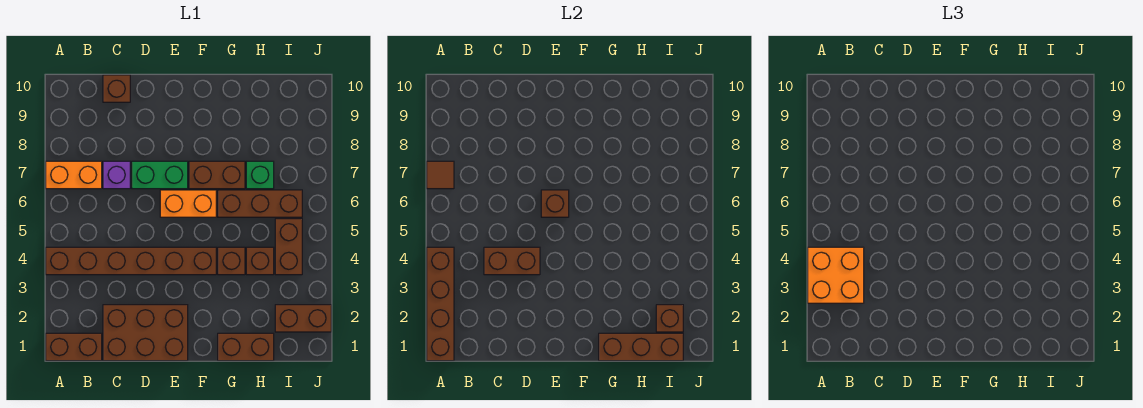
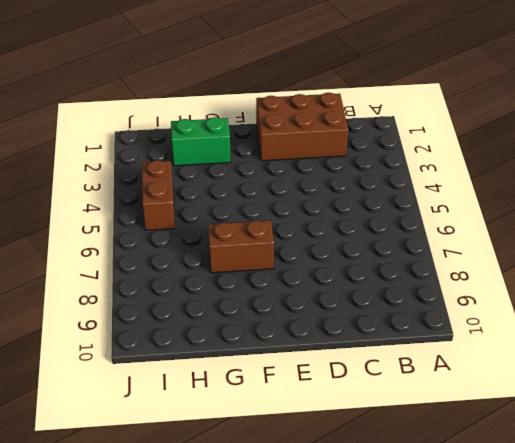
green 1x2 brick [171,117,231,166] -> green 1x2 brick moved to [132,161,188,189]
none -> brown 1x2 brick [46,333,102,361]
none -> brown 1x6 brick [46,247,216,275]
none -> orange 1x2 brick [46,161,102,189]

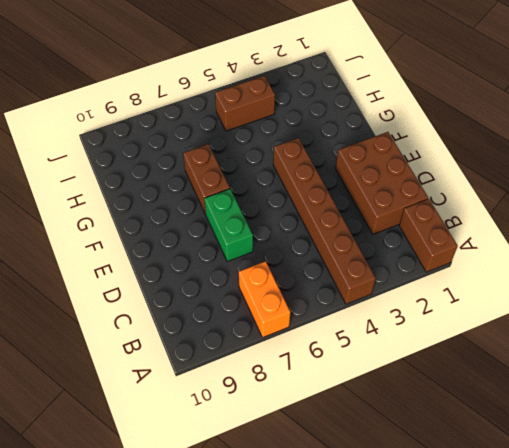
none -> purple 1x1 brick [103,161,130,189]
none -> brown 1x1 brick [103,75,130,102]
none -> orange 1x2 brick [160,190,216,217]

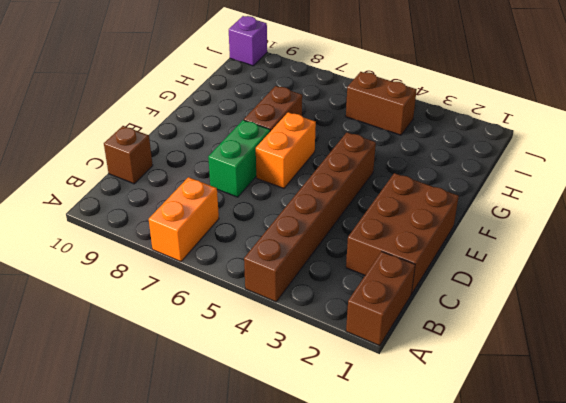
purple 1x1 brick [229,16,267,66] -> purple 1x1 brick moved to [103,161,130,189]
none -> brown 1x2 brick [218,333,274,361]
none -> brown 1x1 brick [218,247,245,275]
none -> brown 1x3 brick [218,190,302,217]

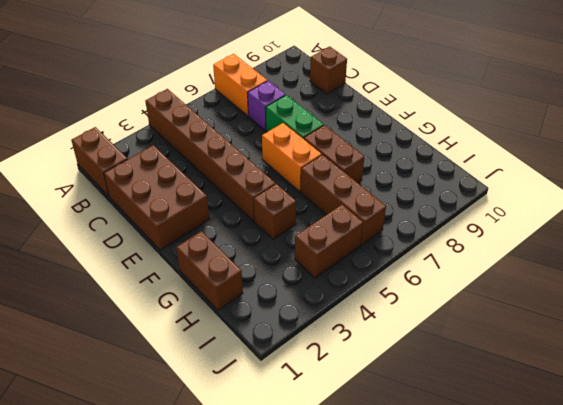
none -> brown 1x1 brick [246,247,274,275]
none -> green 1x1 brick [246,161,274,189]
none -> brown 1x2 brick [275,305,331,332]

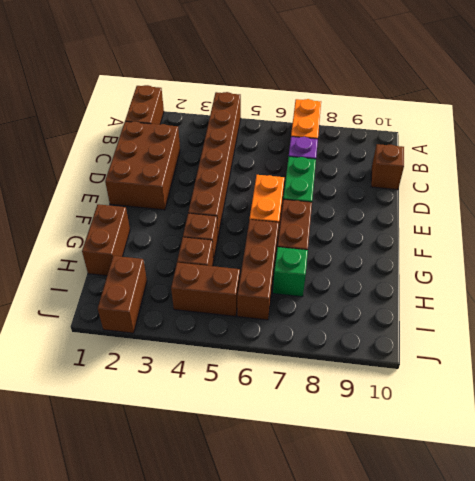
none -> brown 1x4 brick [427,247,454,361]
none -> brown 1x1 tile [427,161,454,189]
none -> brown 1x2 brick [484,247,540,275]

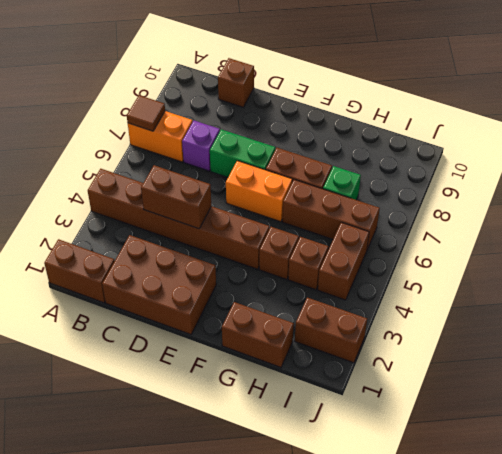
none -> brown 1x4 brick [427,247,454,361]
none -> brown 1x1 brick [541,190,569,217]
none -> brown 1x3 brick [599,333,683,361]

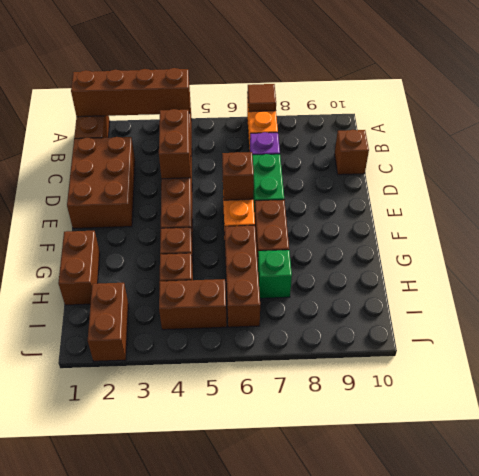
none -> brown 1x3 brick [599,333,683,361]
none -> brown 1x1 brick [656,305,683,332]
none -> orange 2x2 brick [808,247,864,303]

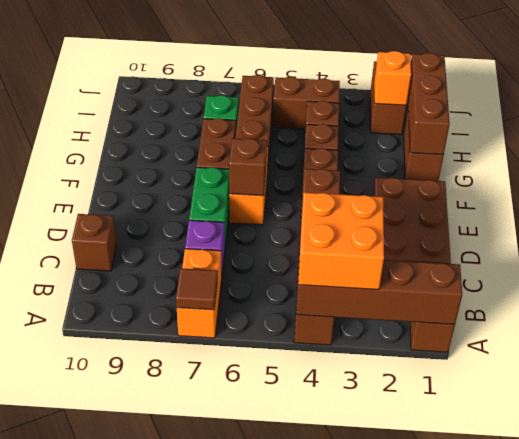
orange 1x1 brick [374,51,411,105] -> brown 1x1 brick [656,305,683,332]

